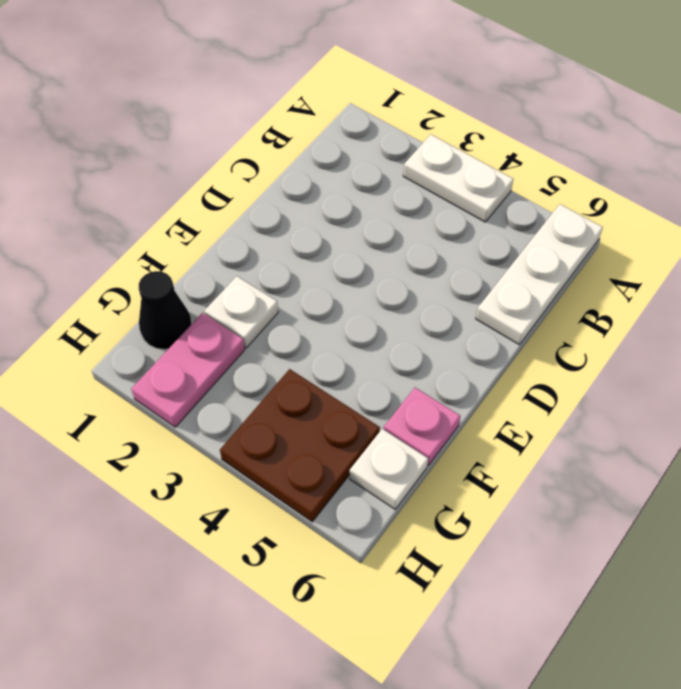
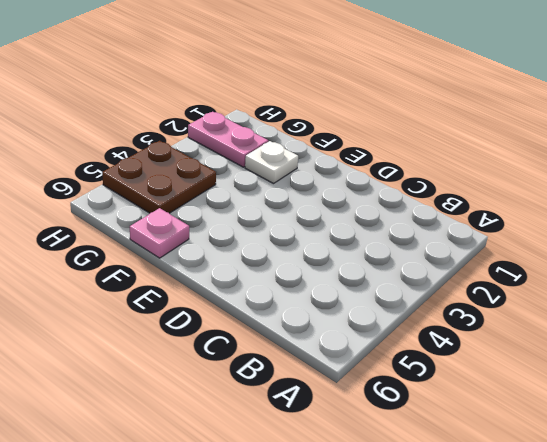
none -> white 1x2 plate [403,135,513,222]
none -> white 1x3 plate [476,204,603,345]

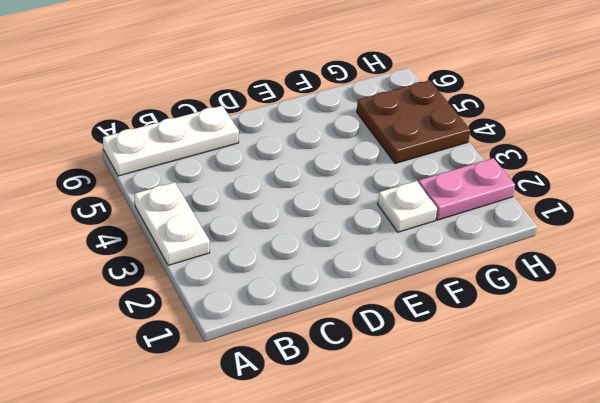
none -> pink 1x1 plate [384,388,460,465]
none -> black 1x1 cone [139,271,192,350]

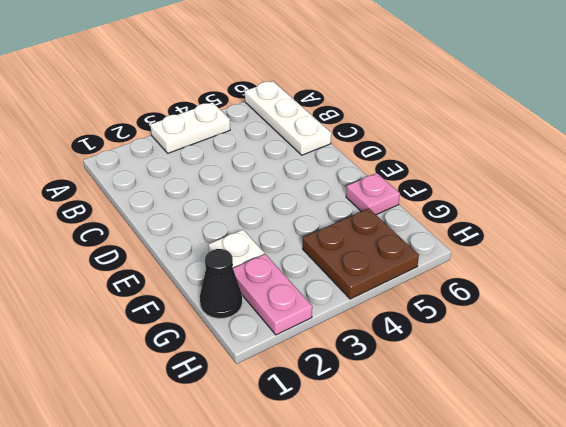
none -> white 1x1 plate [350,429,428,509]

